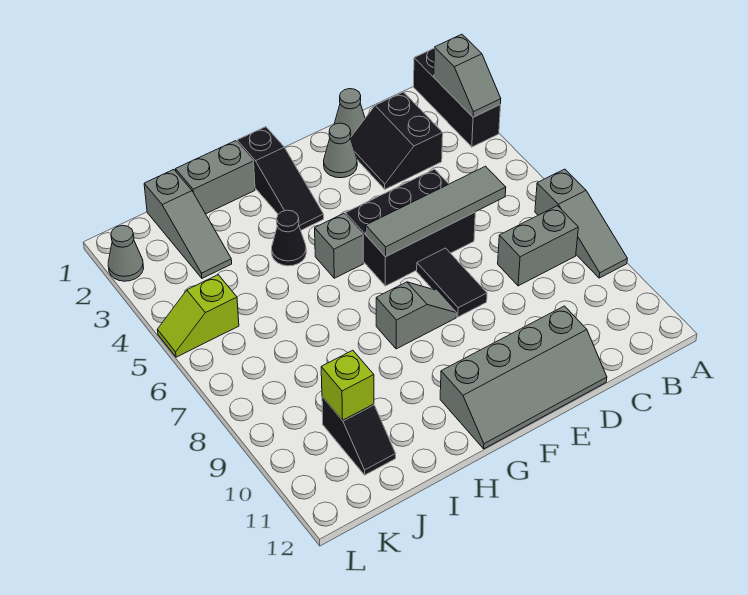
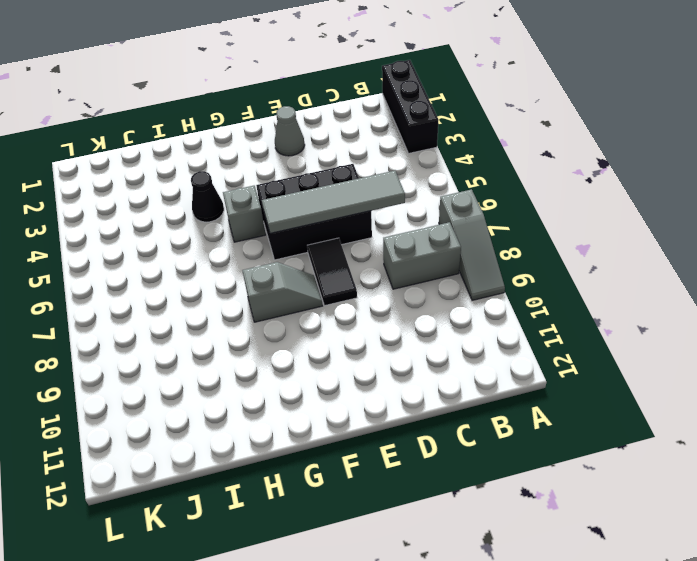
none -> black 2x2 slope [351,92,443,189]
none -> grey 1x1 cone [334,89,365,138]
none -> grey 2x4 slope [440,306,607,449]

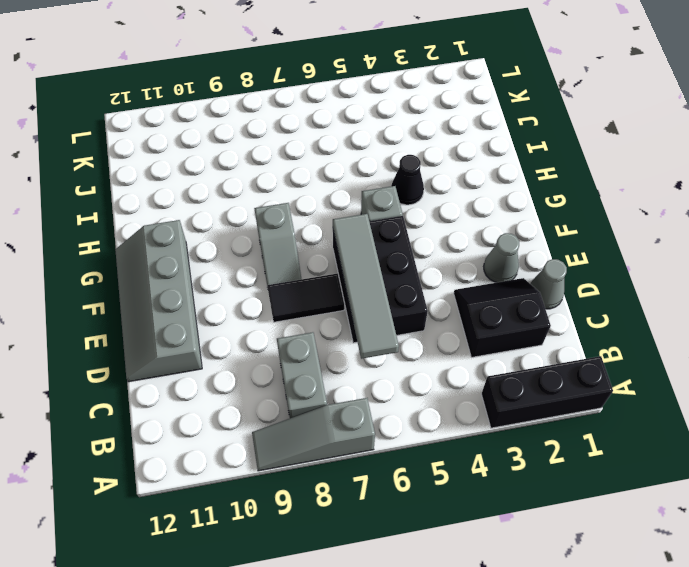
none -> black 1x3 slope [237,127,324,230]
none -> grey 1x2 brick [176,141,255,214]
none -> grey 1x3 slope [144,170,232,278]

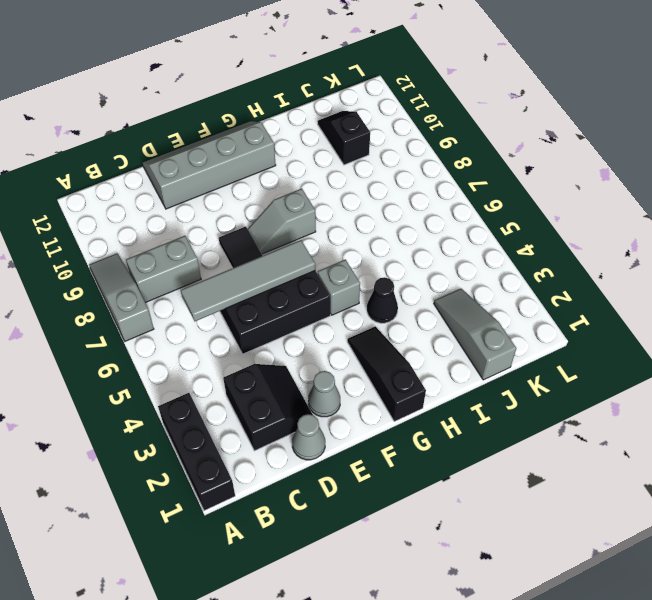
none -> grey 1x2 brick [176,141,255,214]
none -> lime 1x2 slope [157,275,239,357]
none -> grey 1x1 cone [108,226,144,281]

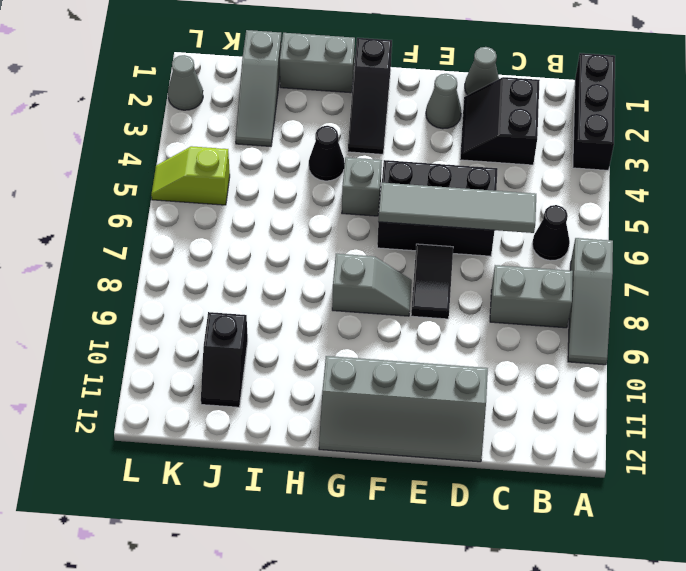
black 1x1 cone [532,205,570,261] -> none
none -> grey 1x2 slope [434,34,501,117]
none -> lime 1x1 brick [321,350,374,420]

